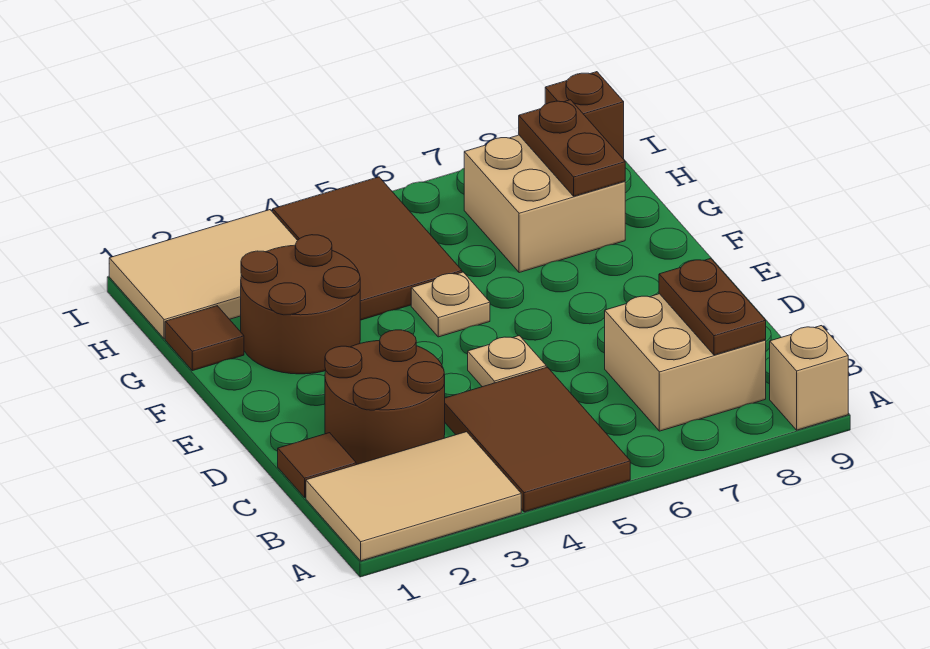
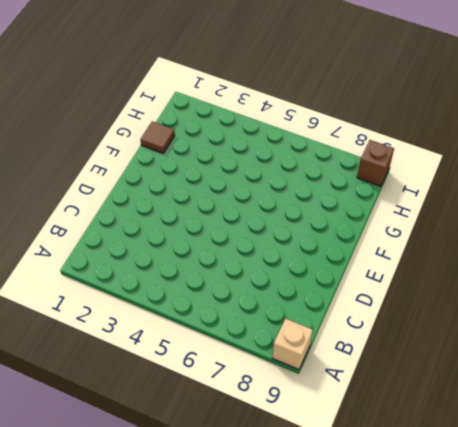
none -> tan 2x3 tile [306,432,521,561]
none -> brown 2x3 tile [445,367,630,512]
none -> tan 2x2 brick [605,294,766,431]

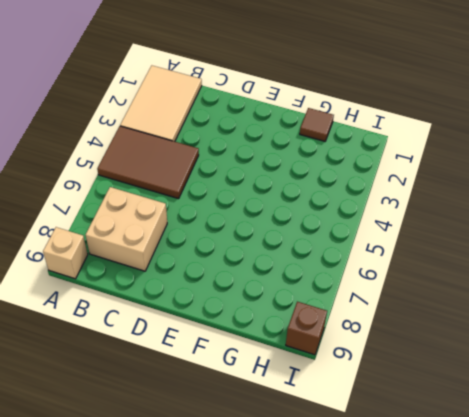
none -> brown 1x1 tile [278,433,356,497]
none -> brown 2x2 round brick [325,330,445,465]
none -> tan 1x1 plate [468,336,546,387]

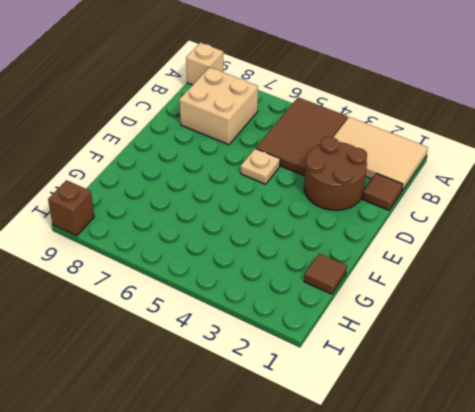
none -> brown 2x2 round brick [241,235,360,374]
none -> tan 1x1 plate [411,272,490,337]
none -> brown 2x3 tile [273,177,462,320]

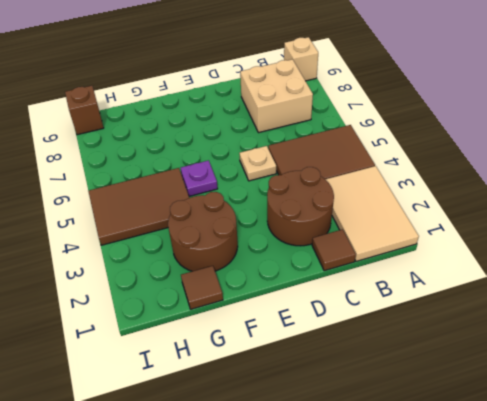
purple 1x1 plate [181,160,218,196] -> tan 1x1 plate [411,272,490,337]
none -> tan 2x2 brick [464,135,625,273]
none -> tan 2x3 tile [109,210,298,339]
none -> brown 1x2 plate [659,258,766,355]

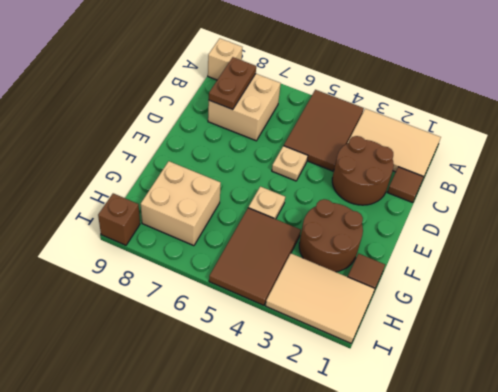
none -> brown 1x2 plate [519,100,625,196]

